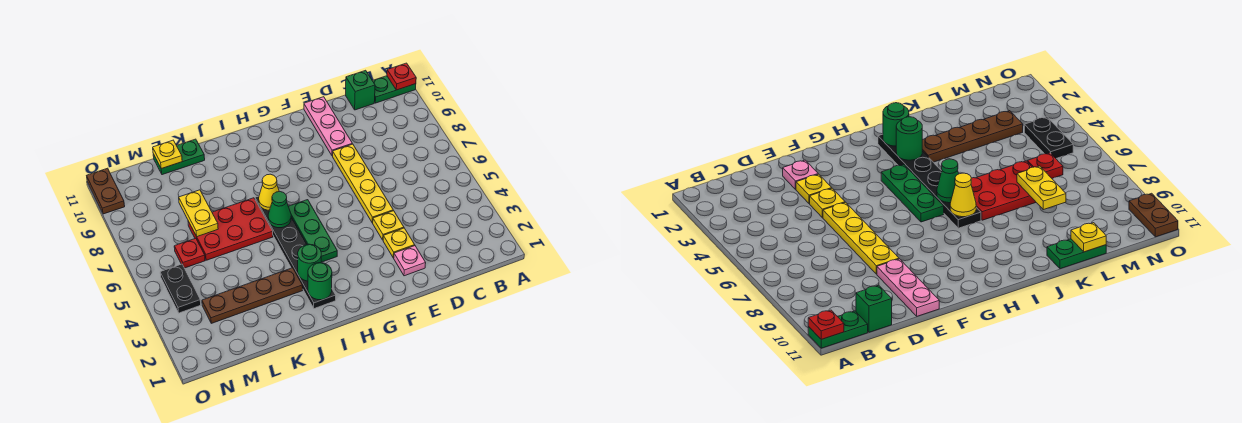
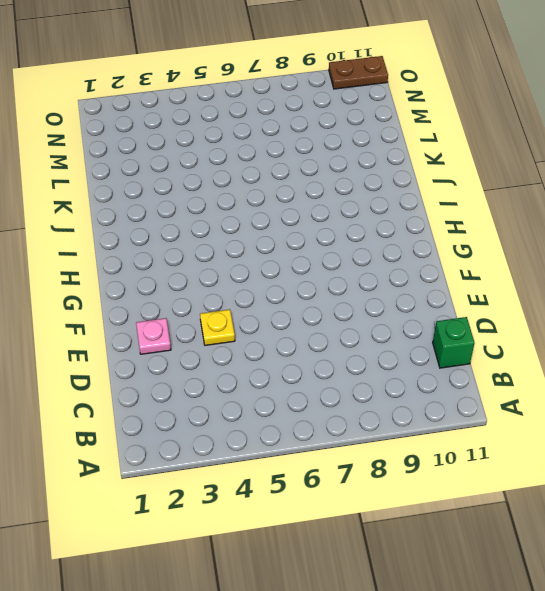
none -> green 1x2 plate [373,76,416,103]
none -> yellow 1x1 plate [383,228,415,258]
none -> yellow 1x4 plate [333,144,393,223]

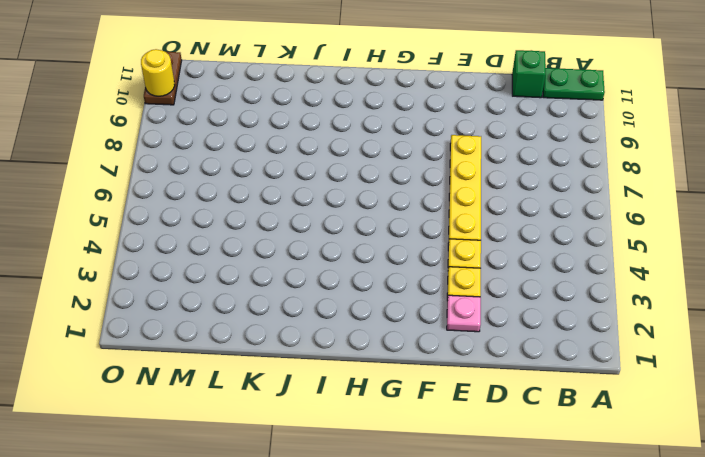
yellow 1x1 round brick [141,49,175,96] -> none
none -> pink 1x3 plate [304,97,352,156]
none -> green 1x3 plate [288,200,337,262]
none -> black 1x6 plate [255,196,336,309]

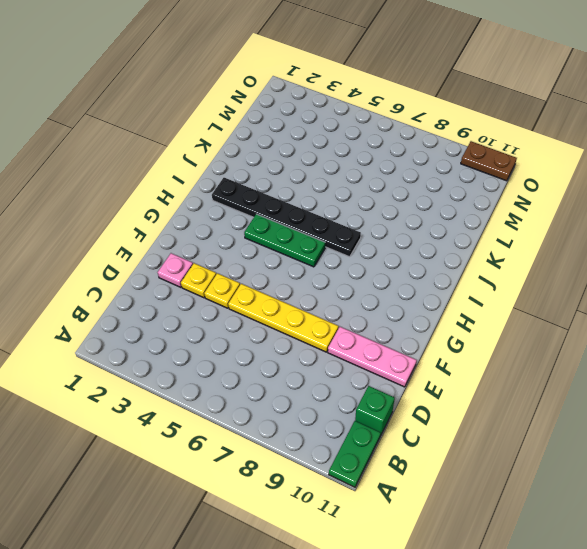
none -> brown 1x4 plate [202,268,303,323]
none -> red 2x3 plate [188,198,273,260]
none -> green 1x2 plate [153,139,205,175]

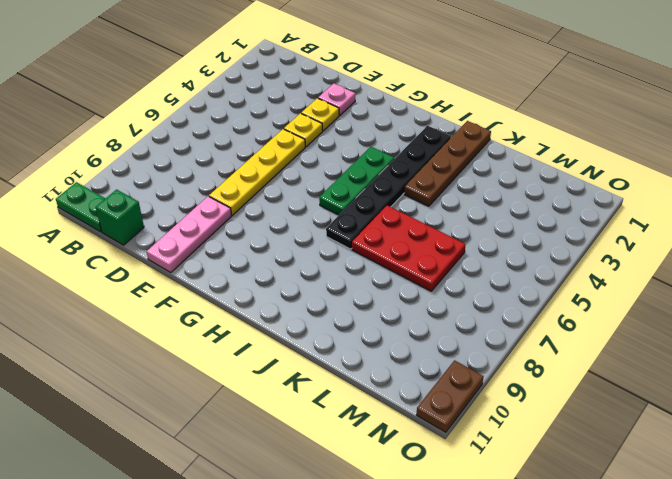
brown 1x4 plate [404,121,491,206] -> brown 1x4 plate turned to [202,268,303,323]
none -> green 1x2 plate [153,139,205,175]
none -> red 1x1 plate [174,238,205,268]
none -> black 1x2 plate [160,264,201,313]

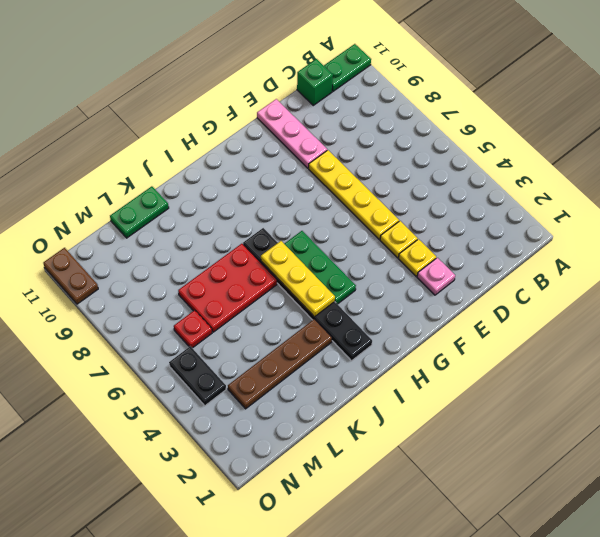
yellow 1x3 plate [261,241,335,317] -> green 1x1 cone [268,192,291,228]
none -> red 1x1 plate [387,63,416,90]
none -> green 1x1 round brick [308,263,332,300]
none -> green 1x1 round brick [298,244,321,281]

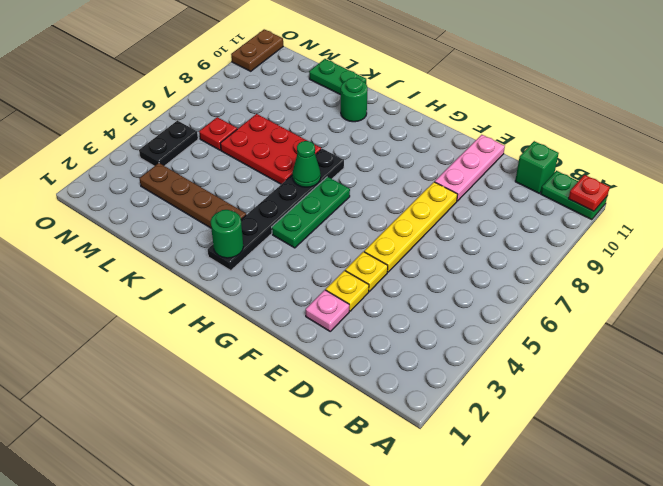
green 1x1 round brick [341,78,367,122] -> green 1x1 round brick moved to [298,244,321,281]
none -> yellow 1x1 cone [259,174,279,210]
none -> yellow 1x2 plate [179,190,218,237]
none -> yellow 1x1 plate [153,140,182,169]

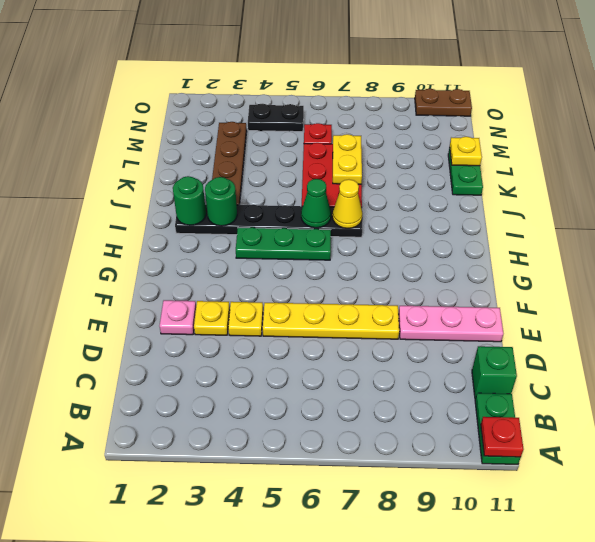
yellow 1x2 plate [333,134,362,184] -> yellow 1x2 plate turned to [179,190,218,237]

